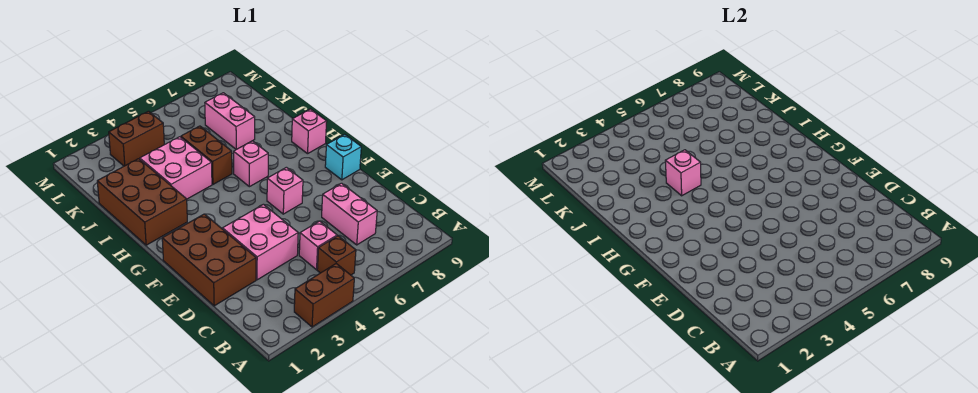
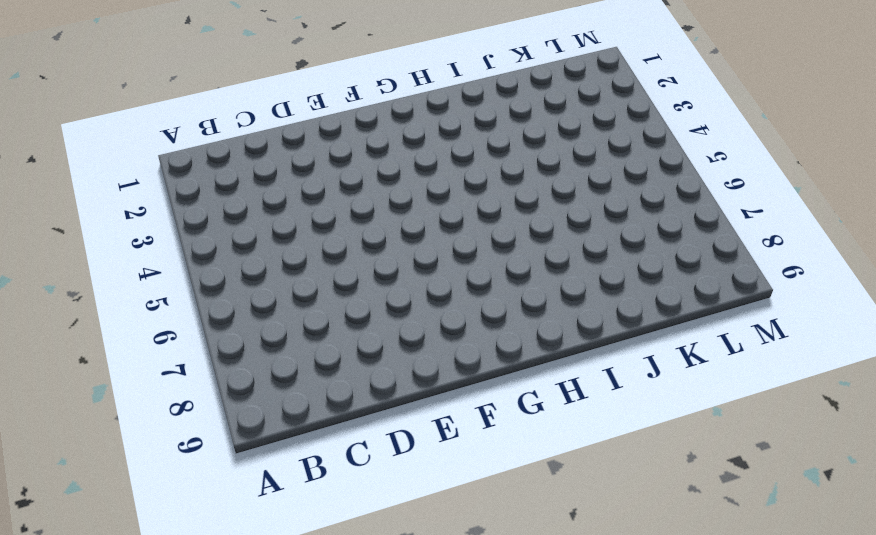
none -> brown 1x2 brick [294,264,354,327]
none -> brown 1x1 brick [317,236,356,275]
none -> pink 1x1 brick [299,221,337,270]

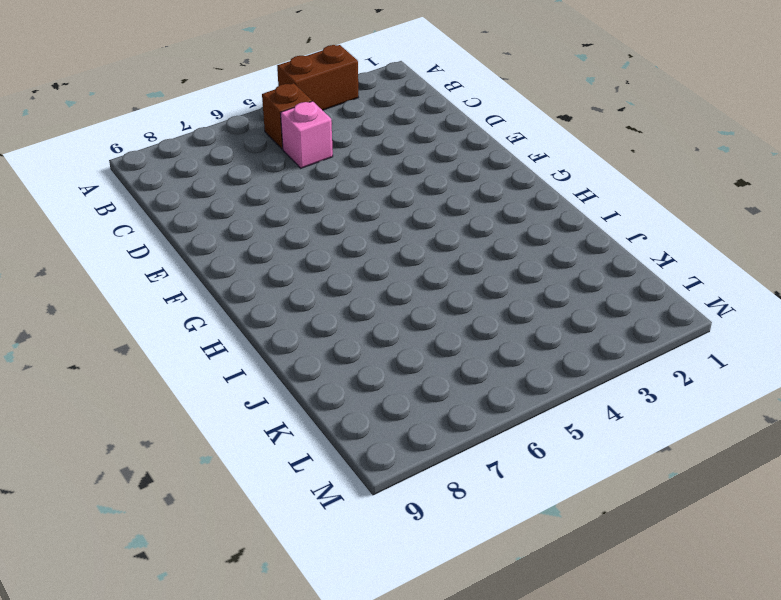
none -> pink 1x2 brick [322,183,377,245]
none -> brown 2x3 brick [162,214,256,306]
none -> pink 2x2 brick [223,204,298,280]

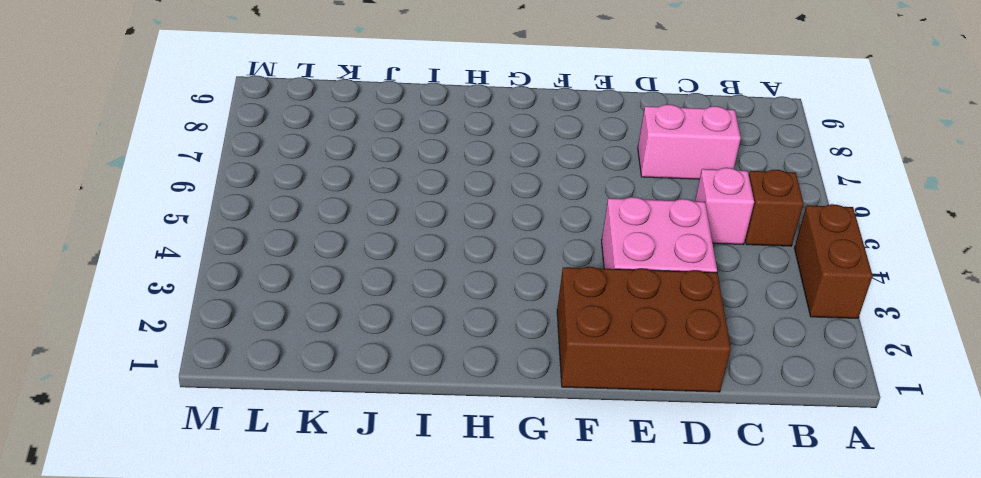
none -> pink 1x1 brick [267,167,303,214]
none -> cyan 1x1 brick [325,134,361,180]
none -> brown 2x3 brick [97,159,187,245]

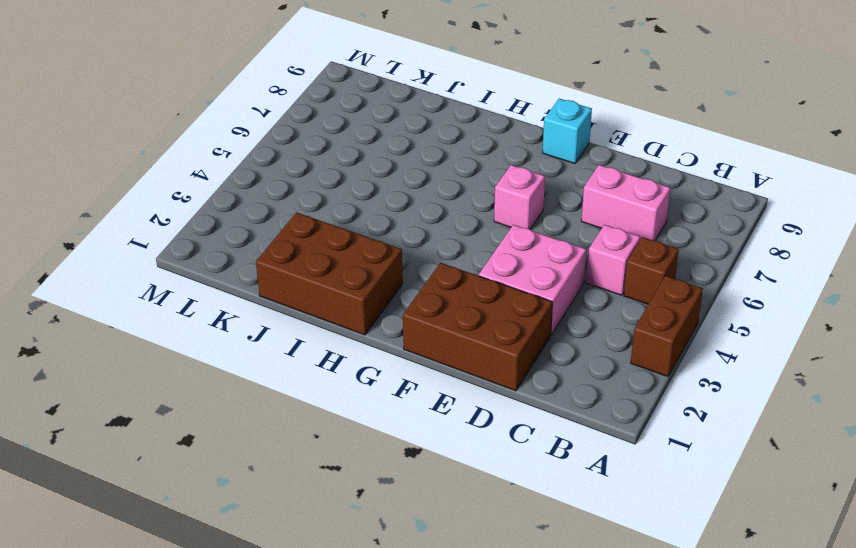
none -> pink 1x1 brick [234,141,268,187]
none -> pink 1x1 brick [292,109,327,154]
none -> pink 2x2 brick [140,137,212,199]

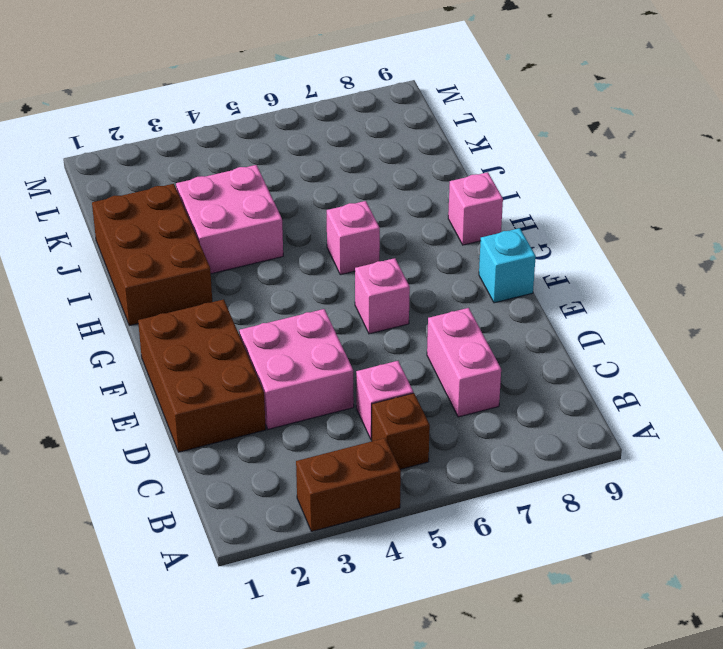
none -> brown 1x2 brick [181,126,232,184]
none -> pink 1x2 brick [205,93,255,149]
none -> brown 1x2 brick [109,111,164,166]

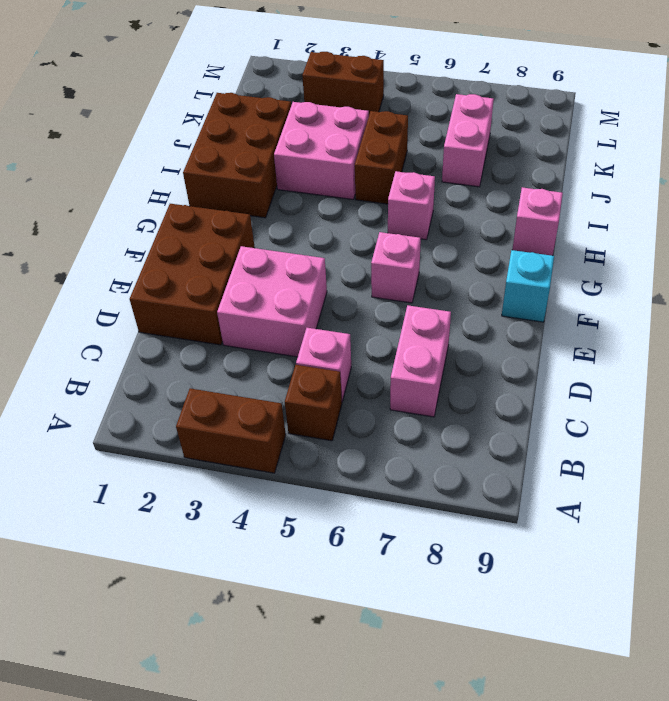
none -> pink 1x1 brick [665,150,701,196]

